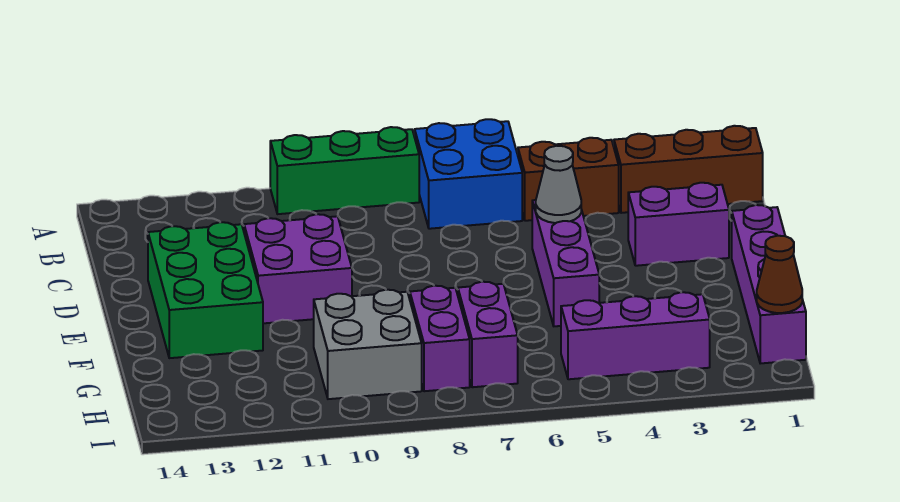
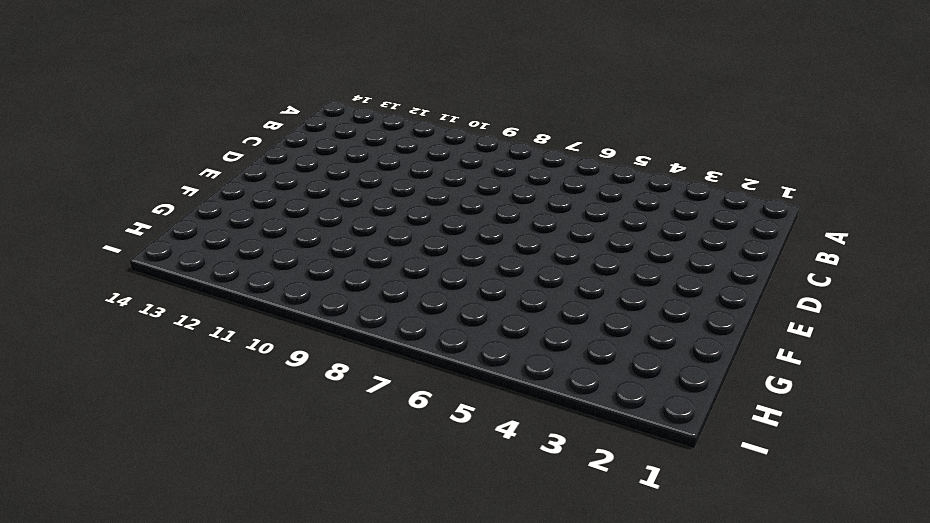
none -> blue 2x2 brick [415,119,522,229]
none -> green 1x3 brick [270,127,419,214]
none -> brown 1x3 brick [614,126,763,213]

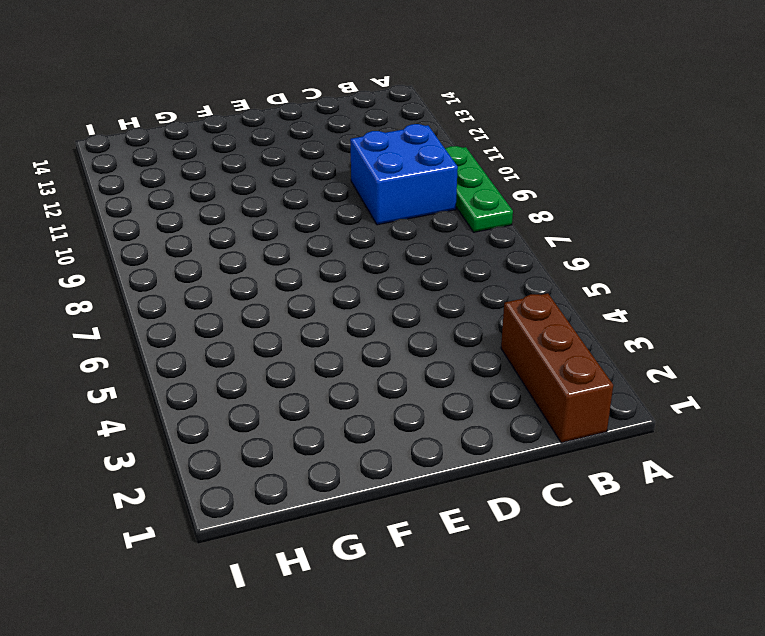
green 1x3 plate [445,146,513,232] -> green 1x3 brick [270,127,419,214]
blue 2x2 brick [350,124,458,225] -> blue 2x2 brick moved to [415,119,522,229]
none -> brown 1x2 brick [518,138,619,221]
none -> purple 1x2 brick [628,183,729,266]
none -> purple 1x3 brick [532,200,599,326]

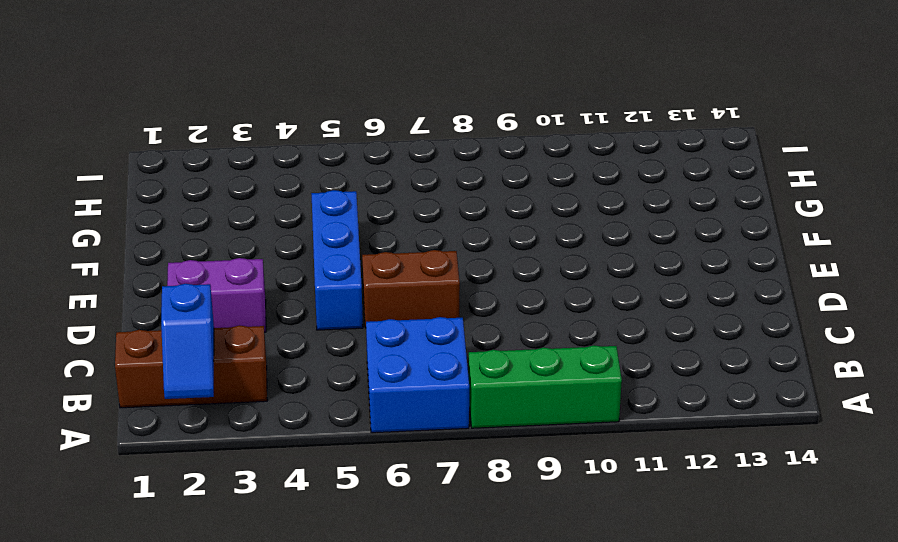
blue 1x2 slope [161,284,214,399] -> none
blue 1x3 brick [311,190,363,330] -> purple 1x3 brick [532,200,599,326]
brown 1x2 brick [362,250,460,328] -> brown 1x2 brick moved to [518,138,619,221]
none -> purple 2x2 brick [244,214,352,323]
none -> green 2x3 brick [148,222,263,358]
none -> purple 1x4 brick [732,205,806,363]

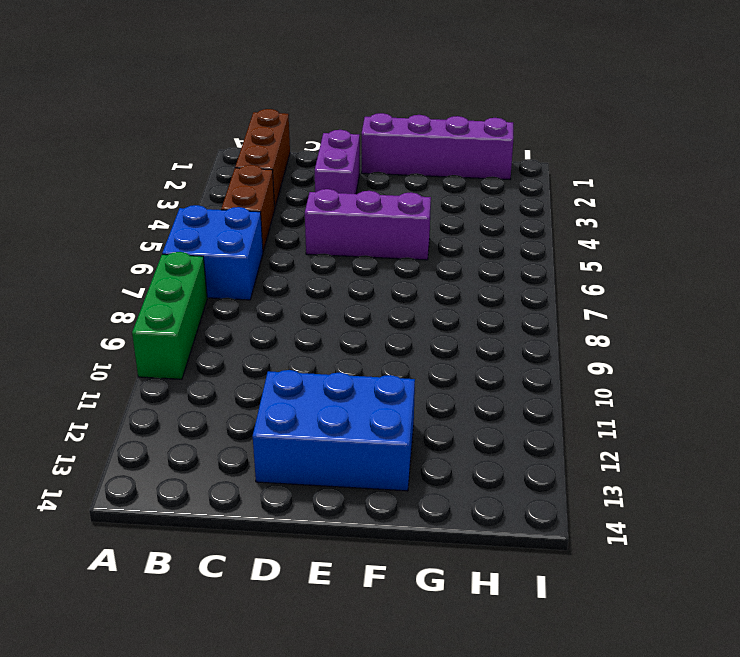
blue 2x3 brick [253,370,415,491] -> green 2x3 brick [148,222,263,358]
none -> purple 2x2 brick [244,214,352,323]
none -> purple 1x2 brick [458,282,518,387]
none -> purple 1x2 brick [410,286,470,391]

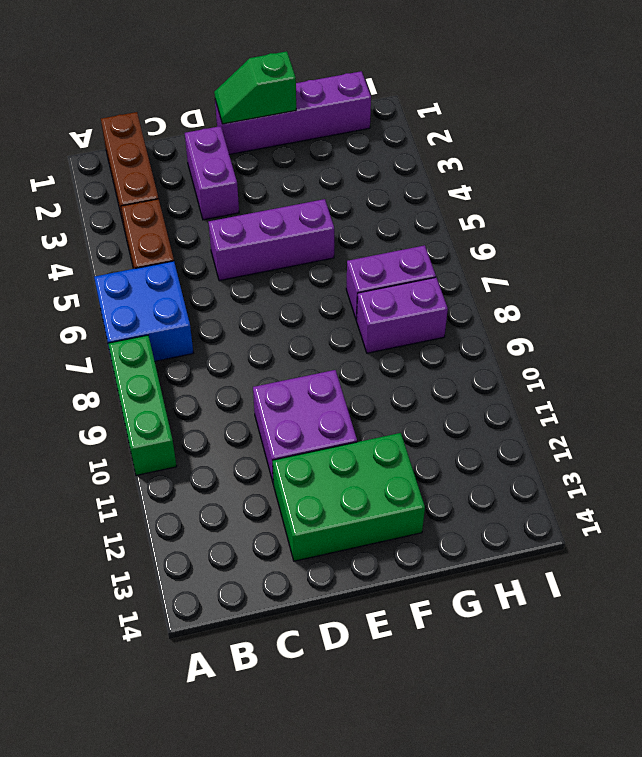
green 1x2 slope [214,51,296,124] -> none
none -> grey 2x2 brick [314,290,422,399]
none -> purple 1x3 brick [561,292,710,379]
none -> grey 1x1 cone [536,146,581,223]

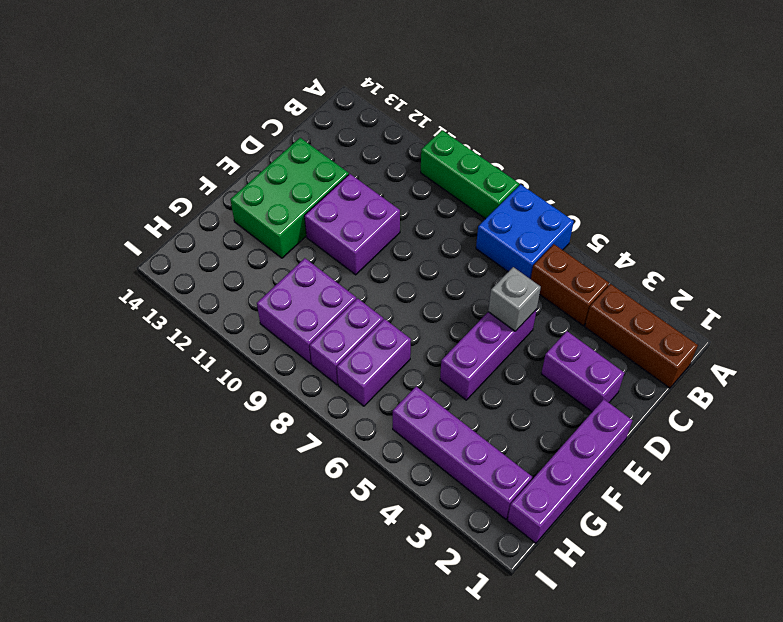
grey 1x1 brick [488,267,541,331] -> grey 1x1 cone [536,146,581,223]
purple 2x2 brick [257,258,356,364] -> grey 2x2 brick [314,290,422,399]
purple 1x4 brick [393,387,532,519] -> purple 1x3 brick [561,292,710,379]
none -> brown 1x1 cone [757,236,802,313]

